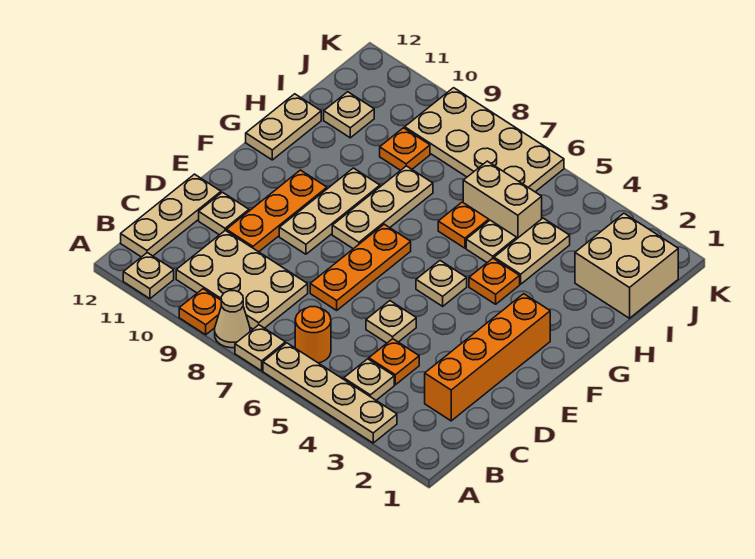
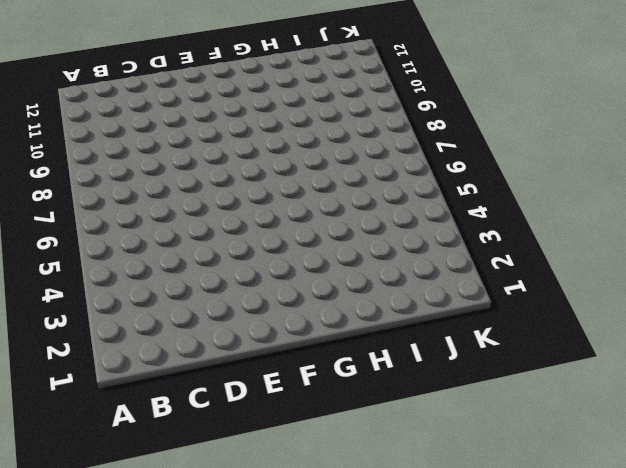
none -> tan 1x4 plate [263,343,397,443]
none -> tan 1x1 plate [235,325,285,371]
none -> tan 1x1 cone [215,291,250,348]

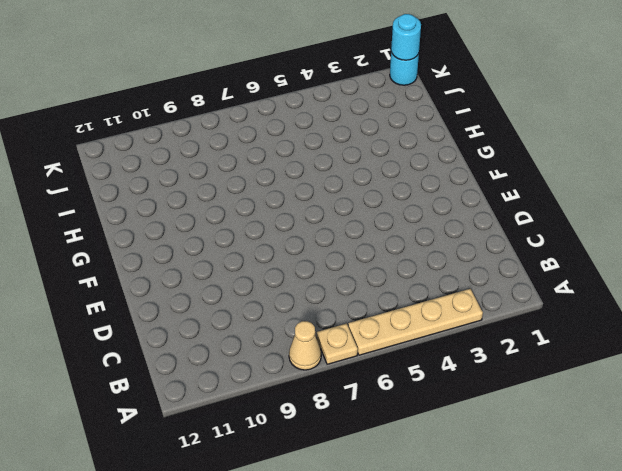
cyan 1x1 round brick [390,52,419,85] -> none
cyan 1x1 round brick [391,14,421,60] -> none
none -> orange 1x1 plate [179,289,222,335]
none -> tan 1x1 plate [123,253,174,299]
none -> tan 1x1 plate [344,359,394,400]

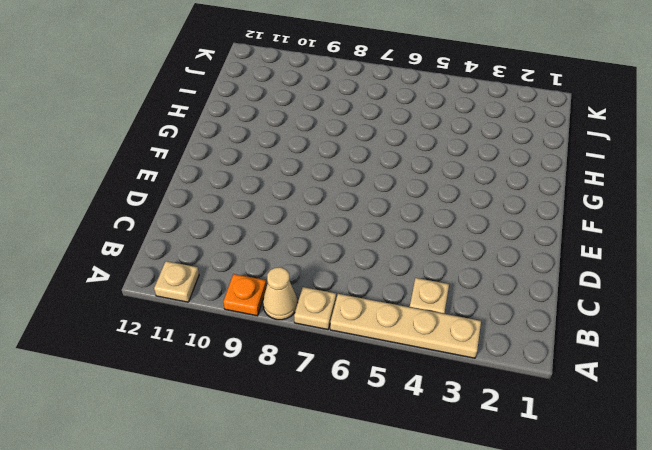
none -> orange 1x1 round brick [295,307,331,363]
none -> tan 2x3 plate [176,230,308,329]
none -> tan 1x3 plate [121,174,221,257]

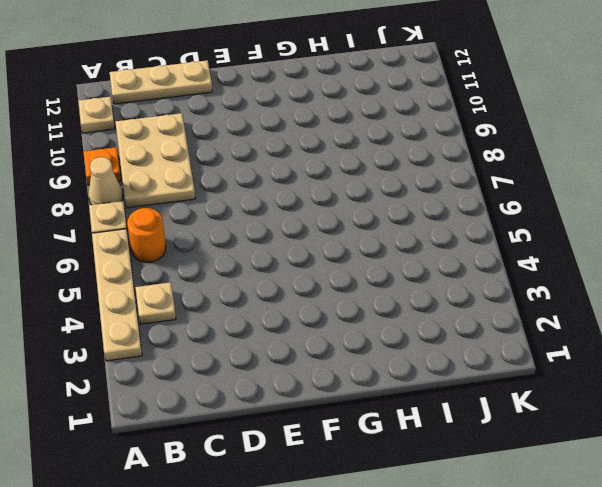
none -> orange 1x4 brick [425,294,550,421]
none -> orange 1x1 plate [369,339,419,385]
none -> tan 1x1 plate [366,301,416,343]

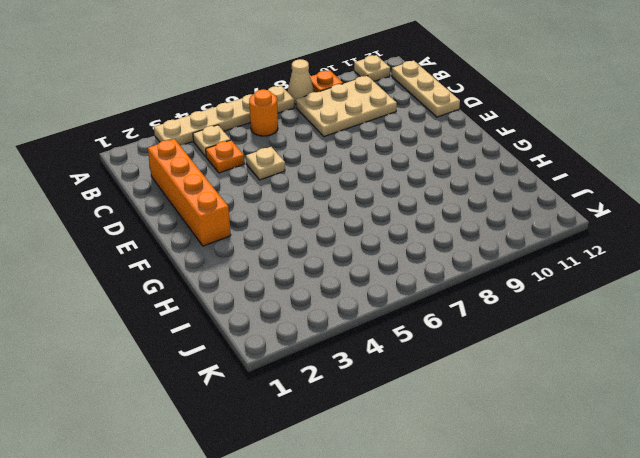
none -> orange 1x3 plate [310,224,411,310]
none -> orange 1x3 plate [226,170,327,252]
none -> tan 1x1 plate [199,192,249,235]

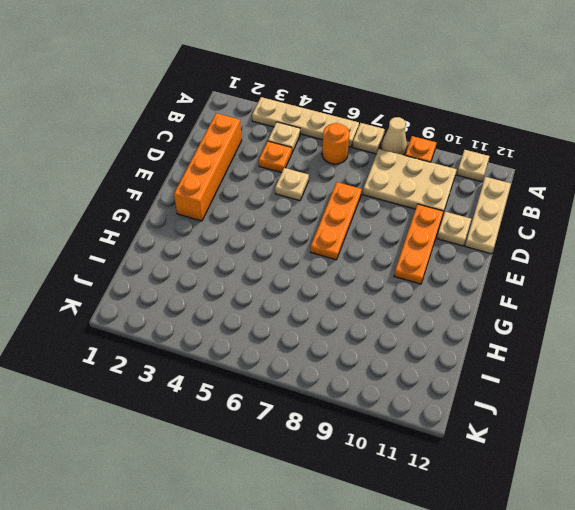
none -> tan 1x3 plate [279,168,380,254]
none -> tan 1x1 plate [416,261,467,306]
none -> tan 1x3 plate [332,166,433,249]

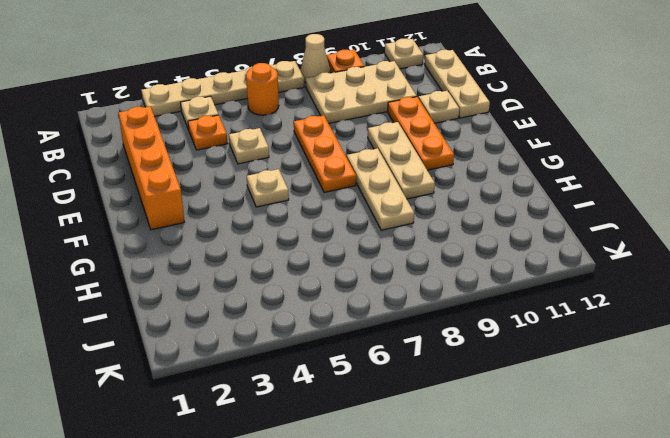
none -> orange 1x1 plate [469,259,520,304]
none -> tan 1x2 plate [246,94,321,160]
none -> tan 1x2 plate [494,218,570,284]

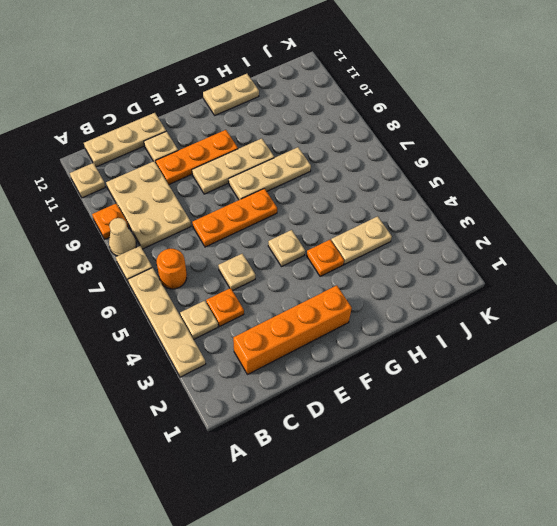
none -> tan 1x1 plate [466,220,517,263]
none -> orange 1x1 plate [438,202,489,248]
none -> tan 2x2 brick [575,213,678,318]

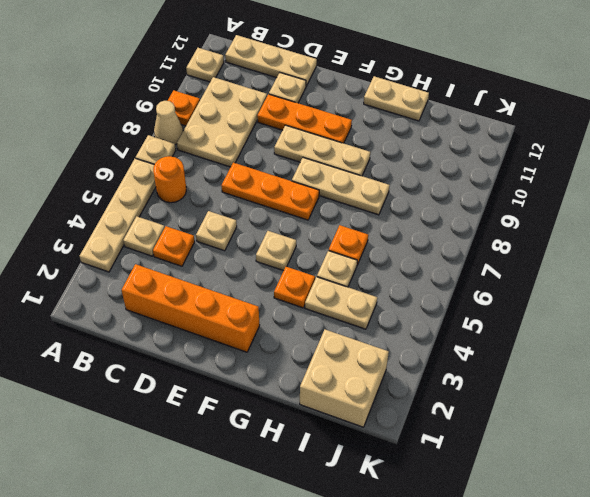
none -> tan 1x2 brick [463,161,542,238]
none -> orange 1x1 plate [380,128,430,170]
none -> tan 1x1 plate [324,92,374,138]

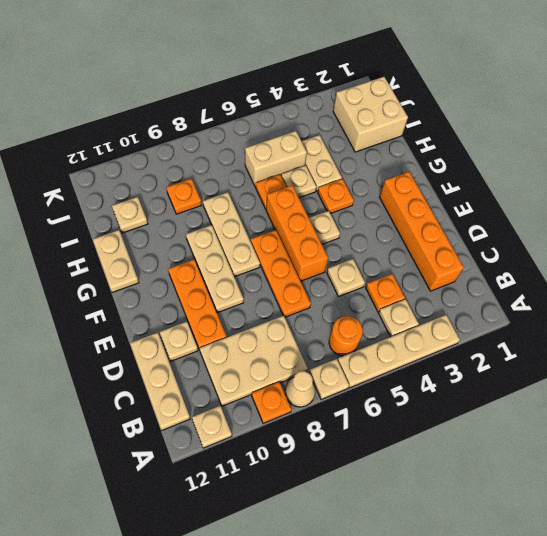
orange 1x3 brick [266,185,328,281] -> none
none -> tan 2x4 plate [405,88,564,192]

